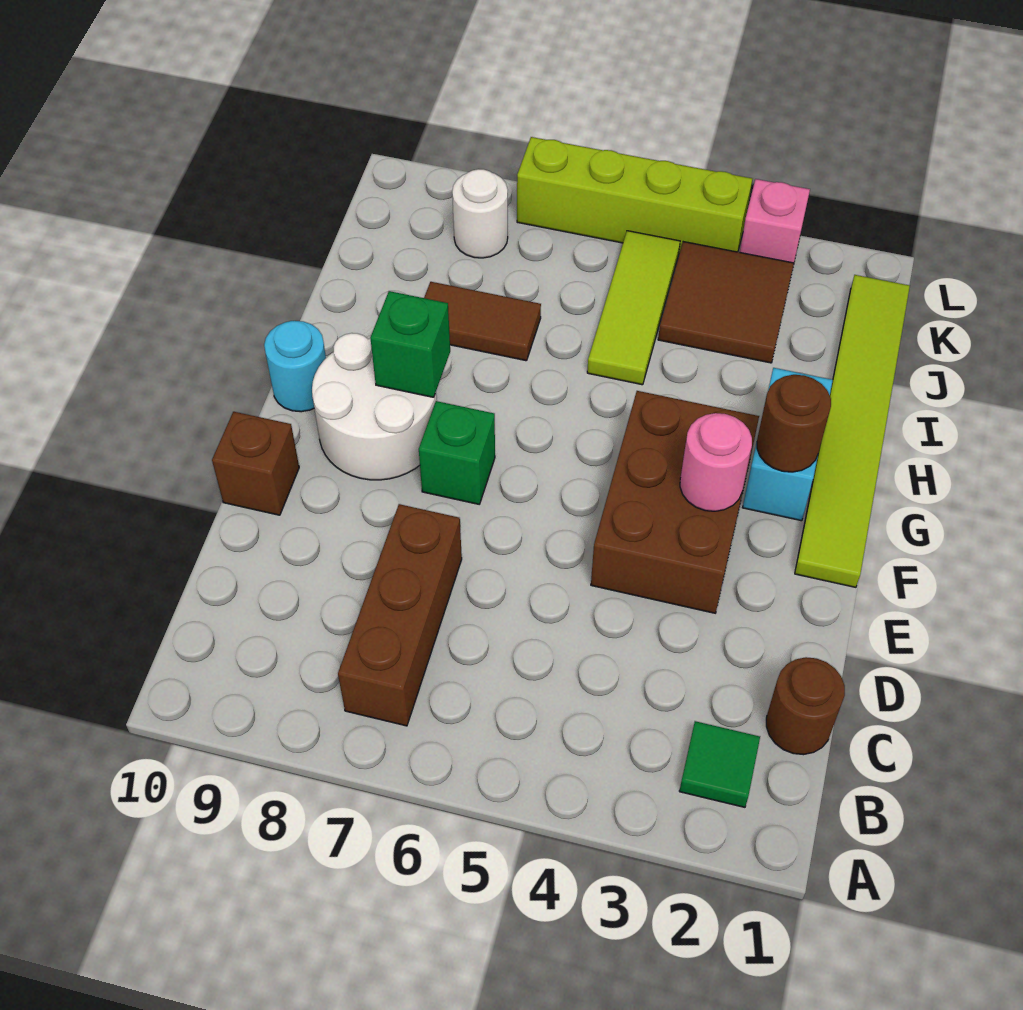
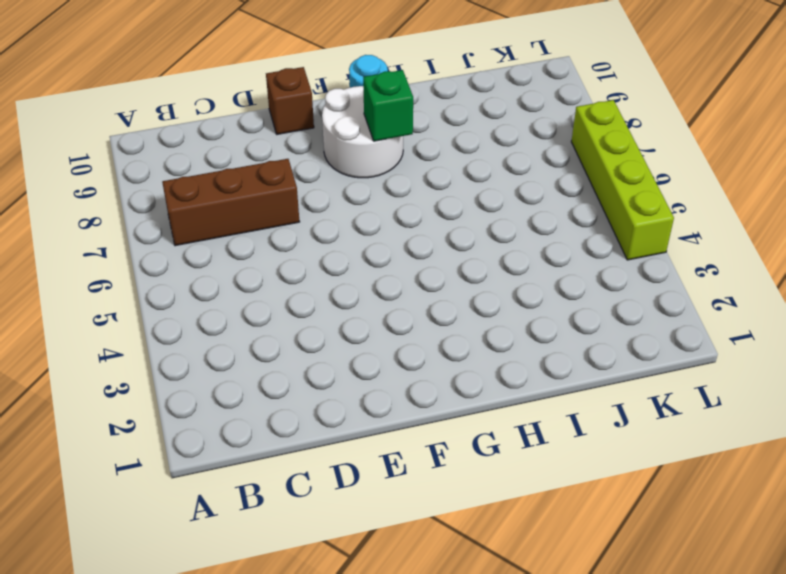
none -> green 1x1 tile [679,721,760,807]
none -> brown 1x1 round brick [766,657,845,755]
none -> brown 2x3 brick [591,391,759,613]

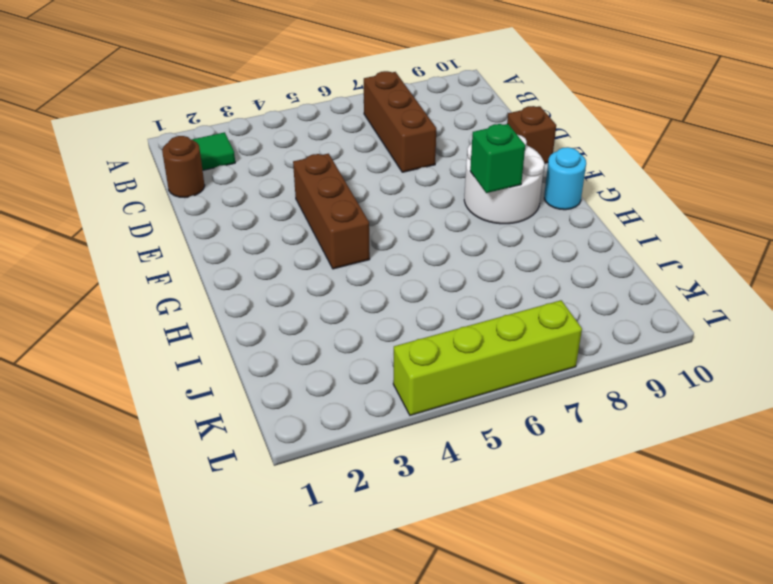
brown 1x3 brick [293,154,370,269] -> brown 2x3 brick [591,391,759,613]
none -> lime 1x6 tile [795,275,910,587]
none -> green 1x1 brick [419,401,495,504]
none -> cyan 1x2 brick [742,368,833,521]

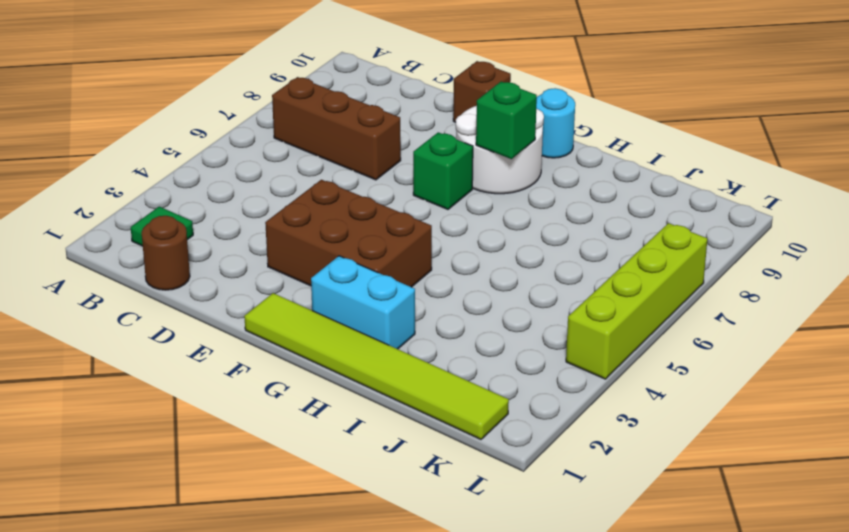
none -> lime 1x3 tile [587,231,680,385]
none -> brown 1x2 tile [424,282,541,361]
none -> brown 2x2 tile [658,242,794,363]

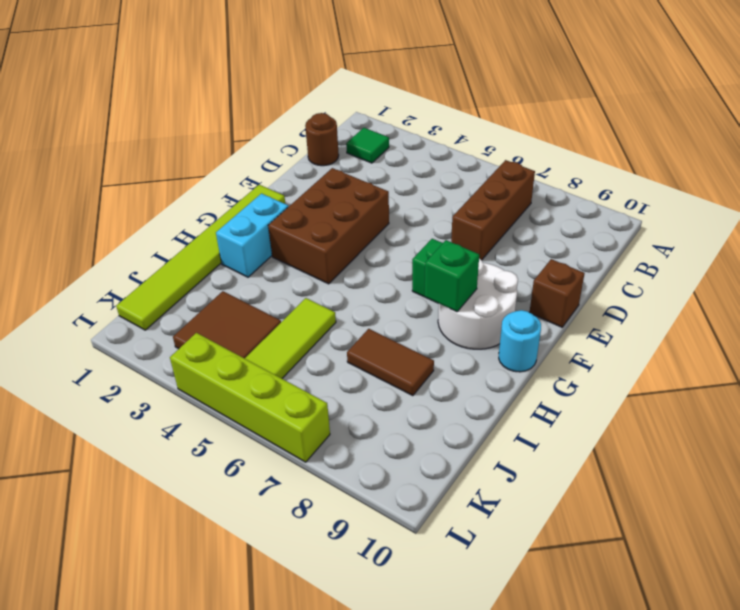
none -> white 1x1 round brick [452,169,508,258]
none -> pink 1x1 brick [740,179,810,263]
none -> pink 1x1 round brick [680,413,752,511]

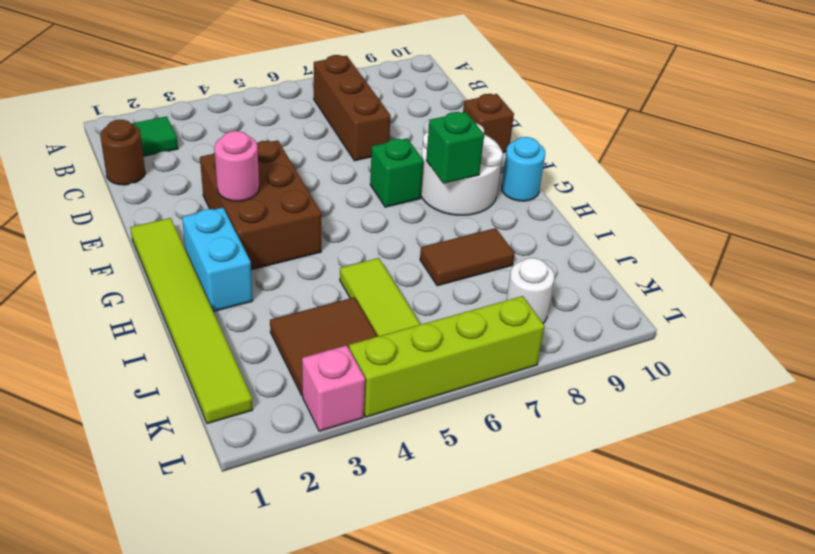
none -> brown 1x1 round brick [757,375,831,472]

